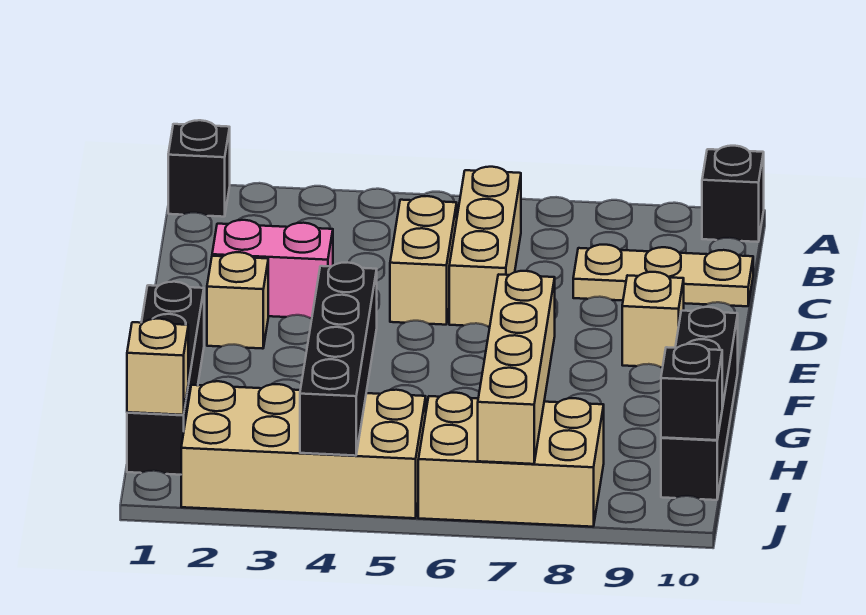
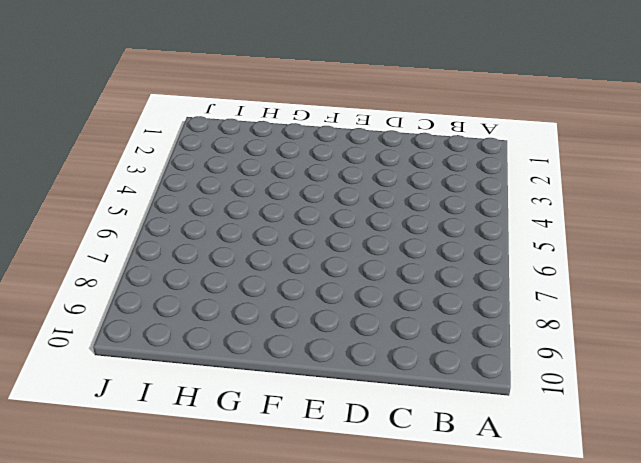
none -> black 1x1 brick [168,120,230,217]
none -> black 1x1 brick [702,146,764,242]
none -> tan 1x3 brick [449,167,521,327]

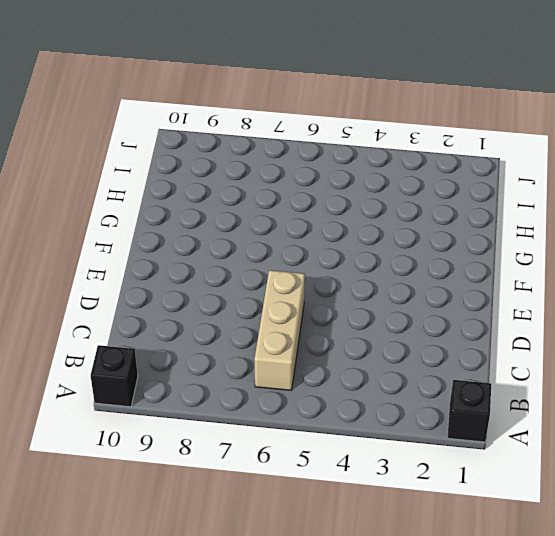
none -> tan 1x2 brick [390,196,457,325]
none -> tan 1x3 plate [573,245,753,306]
none -> pink 1x2 brick [212,220,333,318]

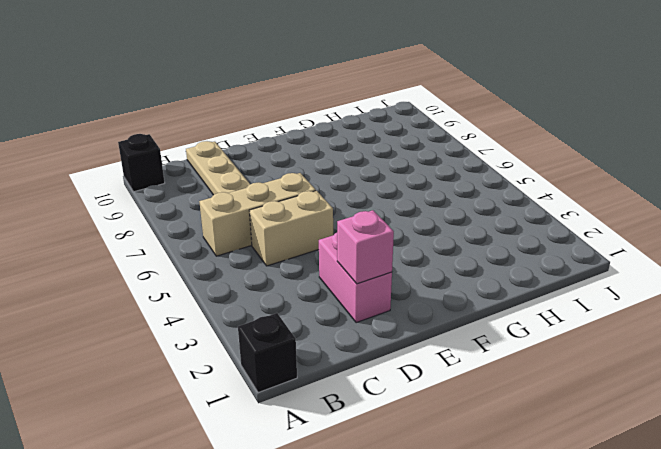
pink 1x1 brick [337,210,394,284] -> none
none -> tan 1x1 brick [207,252,268,349]
none -> tan 1x1 brick [622,272,684,367]
none -> black 1x4 brick [127,282,204,475]

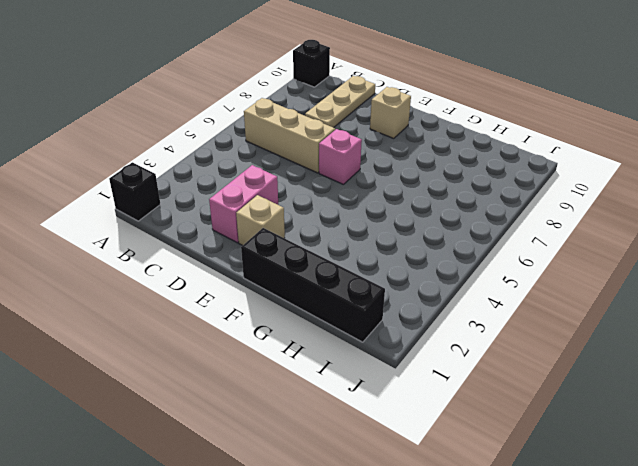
pink 1x1 brick [319,129,362,185] -> none
none -> tan 1x2 brick [390,196,457,325]
none -> black 1x4 brick [661,307,738,500]
none -> tan 2x4 brick [181,381,426,518]

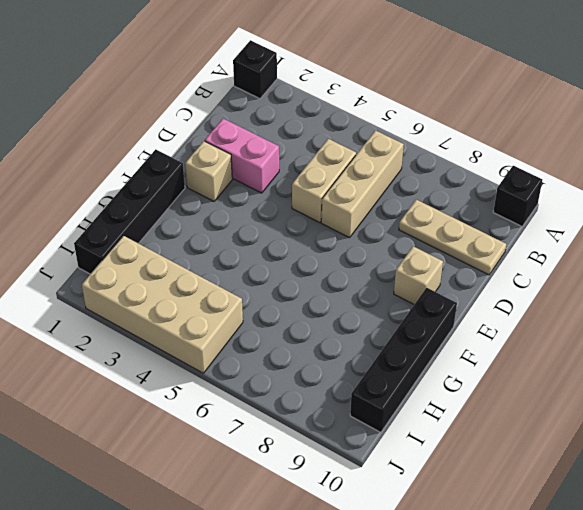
none -> tan 2x3 brick [418,393,604,527]
none -> black 1x4 brick [300,262,377,456]
none -> tan 1x4 brick [478,271,555,464]

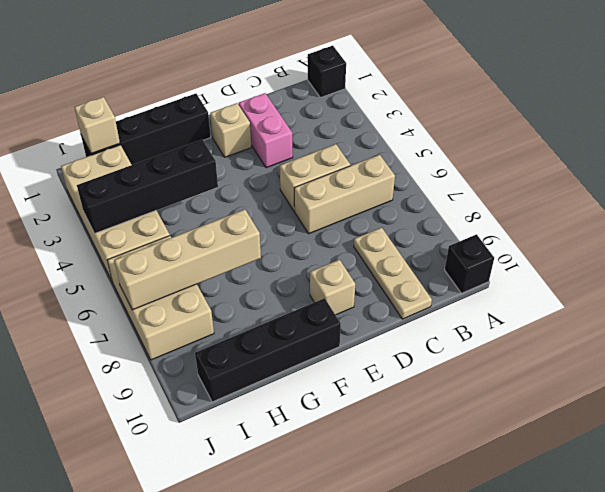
none -> black 1x1 brick [661,344,722,440]

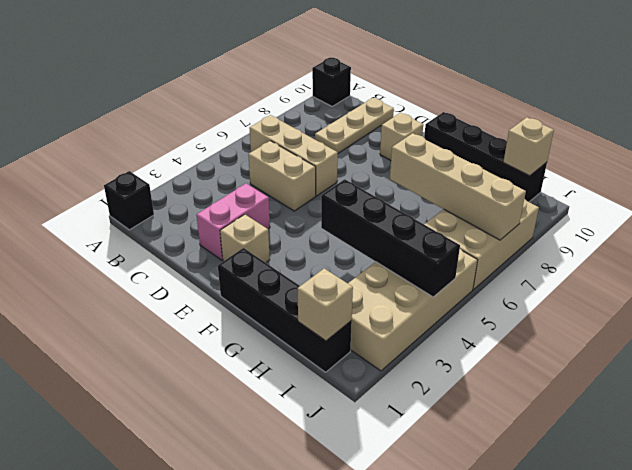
tan 1x1 brick [503,117,554,176] -> black 1x1 brick [661,344,722,440]

